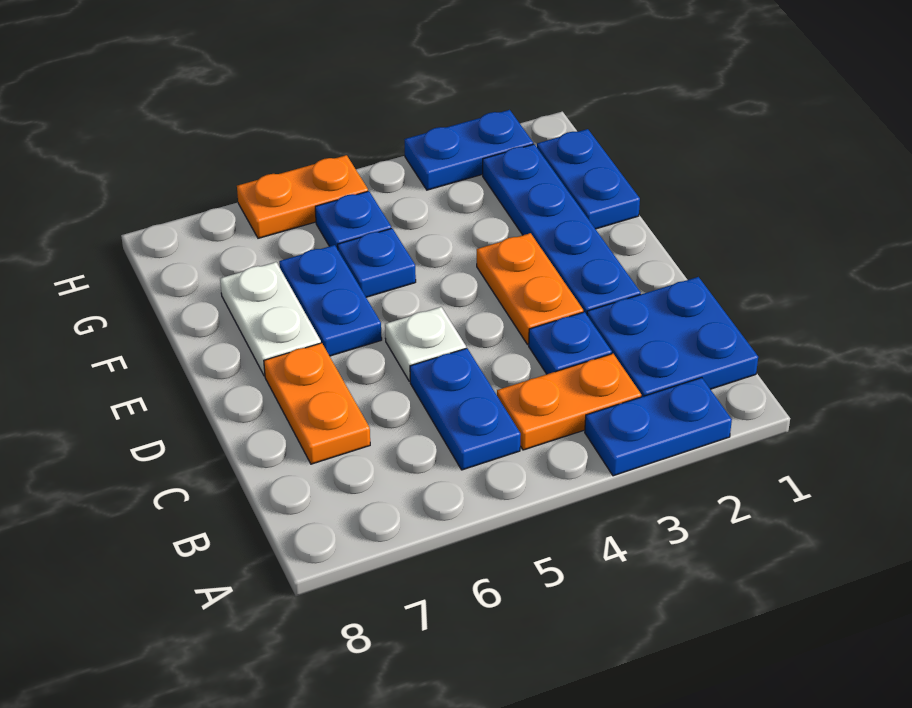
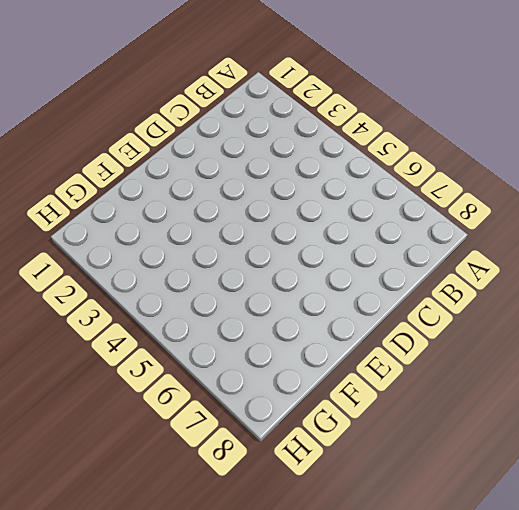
none -> blue 1x2 plate [585,378,732,476]
none -> blue 2x2 plate [587,277,758,397]
none -> orange 1x2 plate [497,354,641,450]

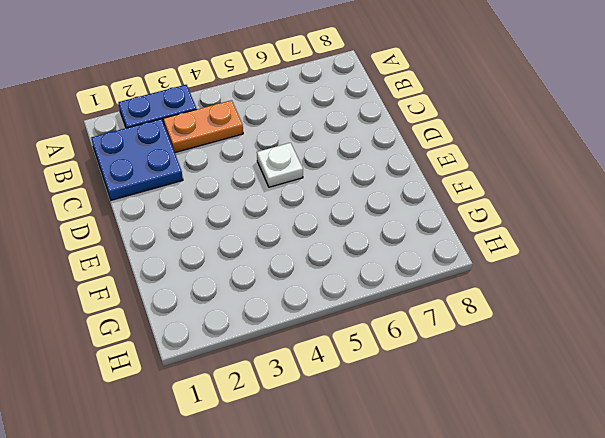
none -> blue 1x2 plate [410,348,521,470]
none -> blue 1x1 plate [529,312,612,374]
none -> orange 1x2 plate [264,343,370,464]

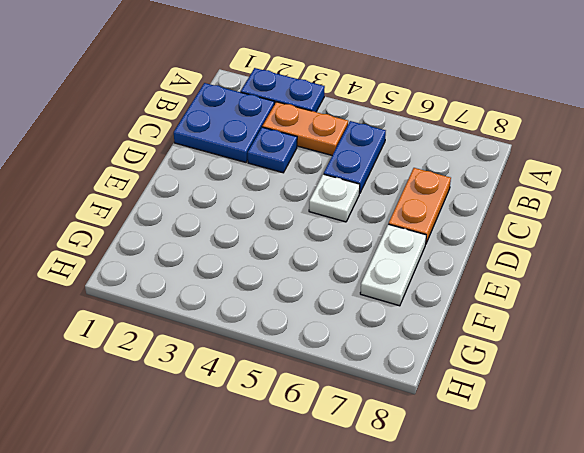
none -> blue 1x4 plate [483,144,641,314]
none -> orange 1x2 plate [477,233,583,345]
none -> blue 1x2 plate [279,245,382,356]

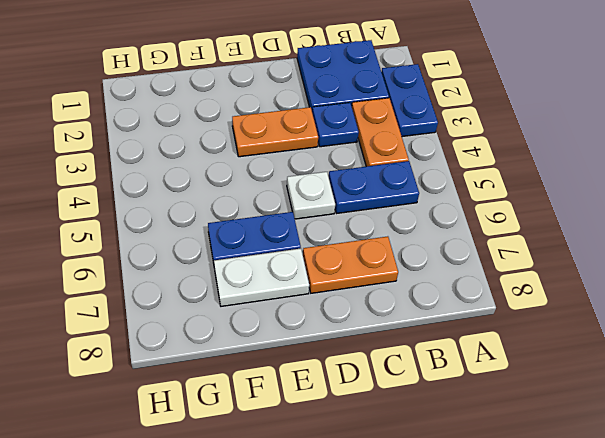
none -> blue 1x4 plate [483,144,641,314]
none -> blue 1x2 plate [537,129,640,229]
none -> blue 1x1 plate [338,228,416,297]

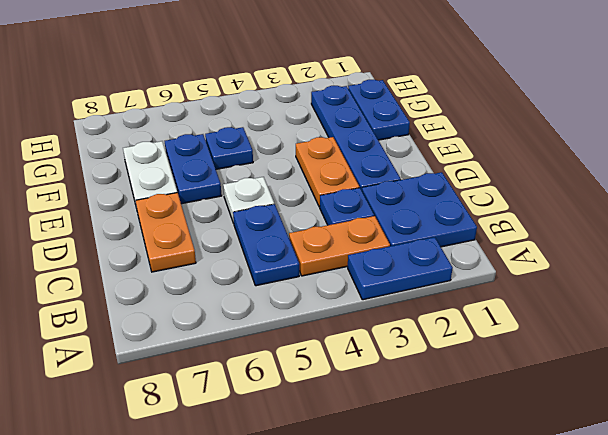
none -> blue 1x1 plate [315,191,391,249]
none -> blue 1x2 plate [404,110,533,190]
none -> orange 1x2 plate [237,155,368,238]

